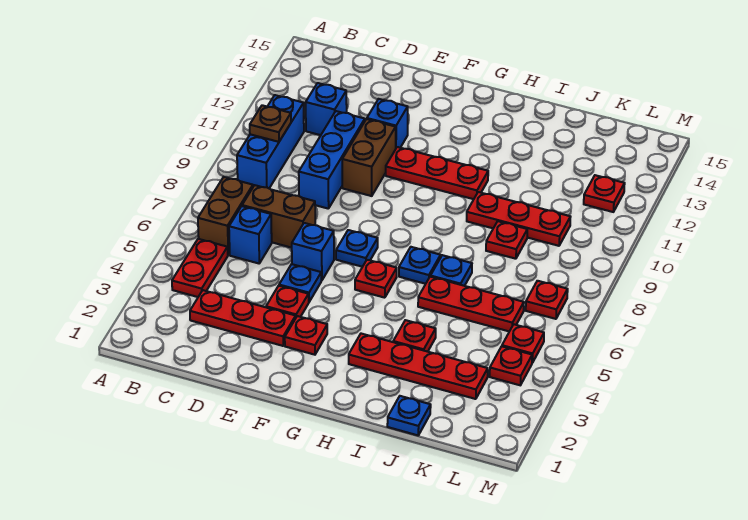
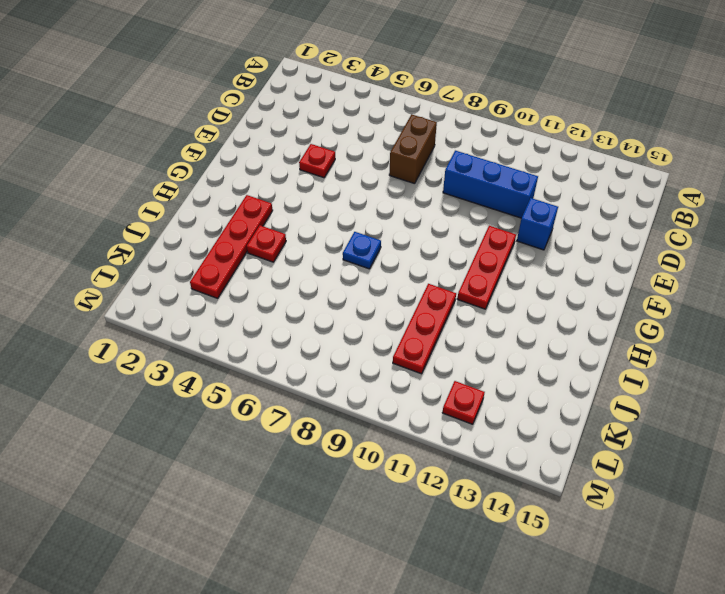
none -> red 1x2 plate [172,239,228,297]
none -> brown 1x2 brick [198,177,253,255]
none -> blue 1x3 brick [237,95,304,188]
none -> red 1x3 plate [190,290,296,346]

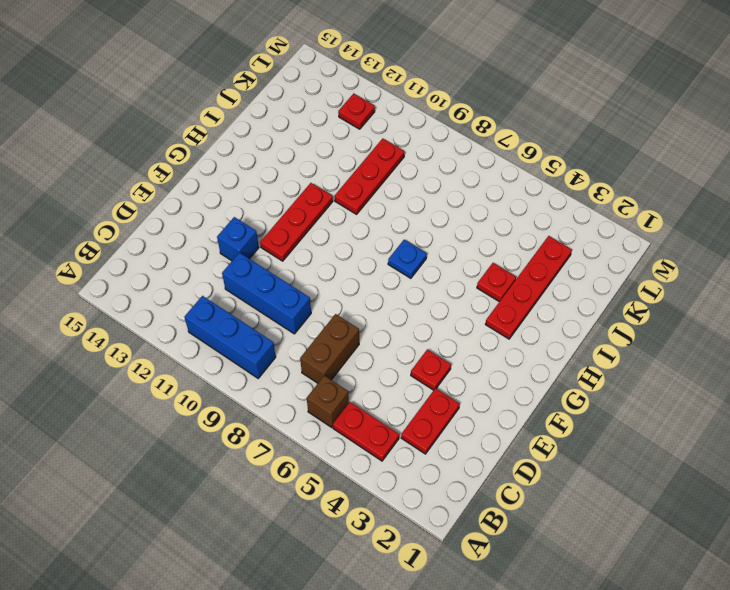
brown 1x1 brick [307,376,349,427] -> brown 1x2 brick [198,177,253,255]
red 1x2 plate [401,388,460,454] -> red 1x3 plate [190,290,296,346]
none -> blue 1x1 brick [229,206,272,263]
none -> blue 1x1 brick [306,83,347,135]
none -> blue 1x1 plate [279,264,321,302]
none -> blue 1x1 brick [292,223,334,281]

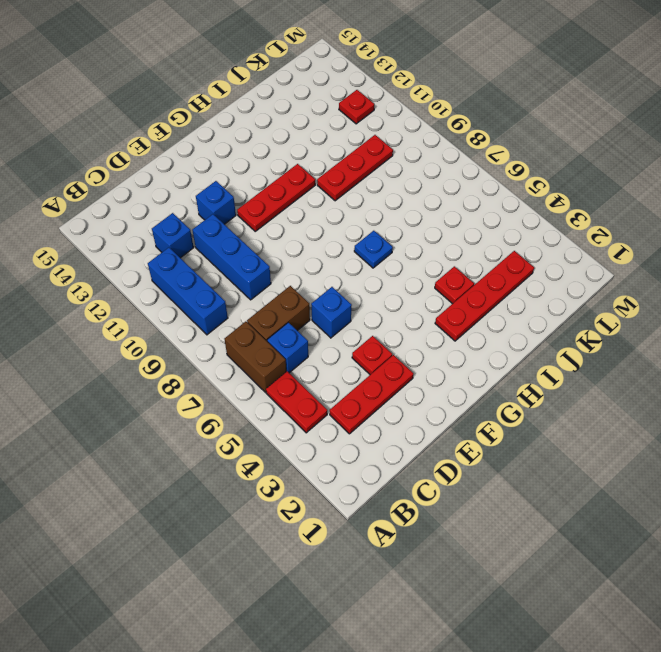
none -> blue 1x1 plate [279,264,321,302]
none -> brown 1x2 brick [342,119,396,196]
none -> red 1x1 plate [285,316,327,355]
none -> blue 1x1 plate [336,230,378,267]

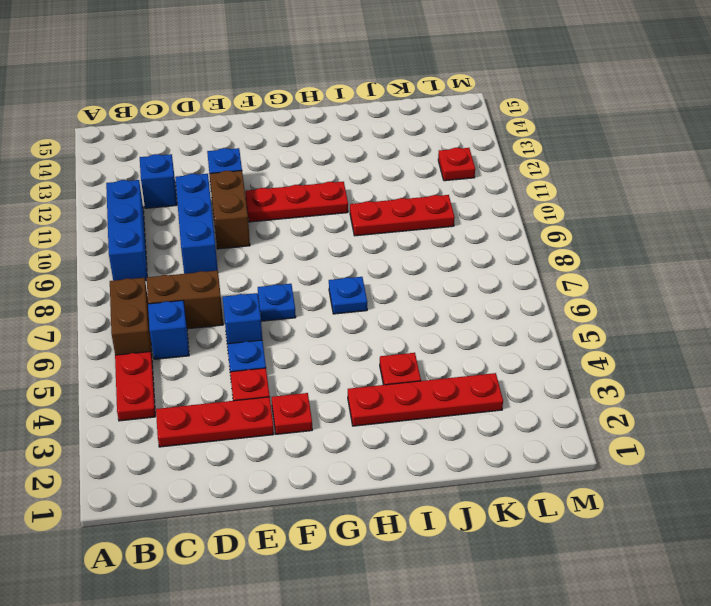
none -> red 1x1 plate [355,260,397,298]
none -> red 1x3 plate [418,277,524,331]
none -> blue 1x1 plate [430,255,472,286]
none -> blue 1x1 plate [387,396,431,435]

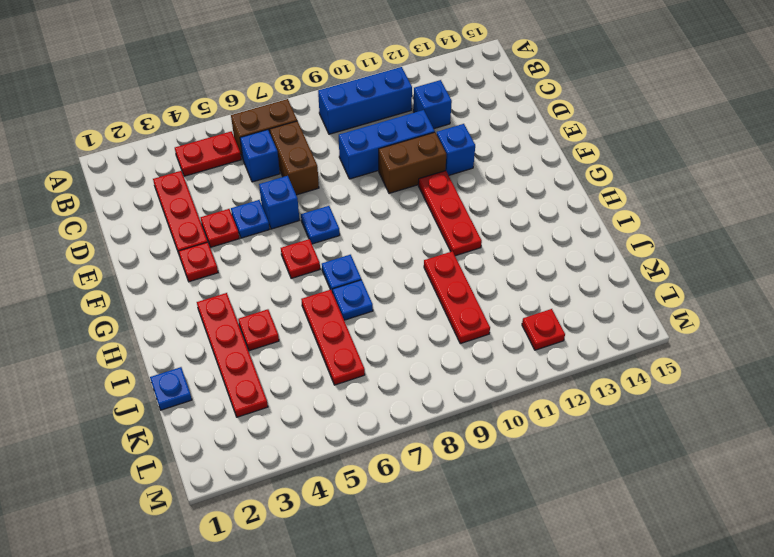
none -> red 1x1 plate [486,221,527,259]
none -> red 1x1 plate [490,346,532,385]
none -> red 1x1 plate [502,324,544,363]
none -> red 1x1 plate [526,281,568,319]

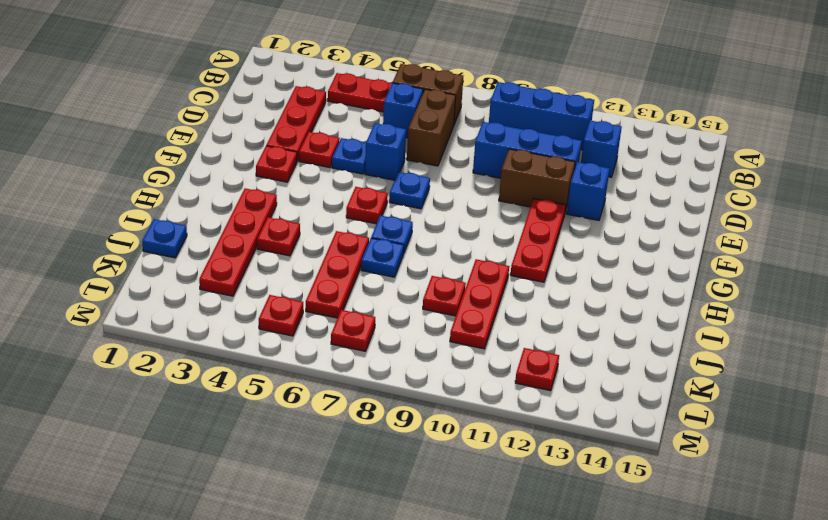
none -> red 1x1 plate [490,346,532,385]
none -> brown 1x1 plate [250,105,291,142]

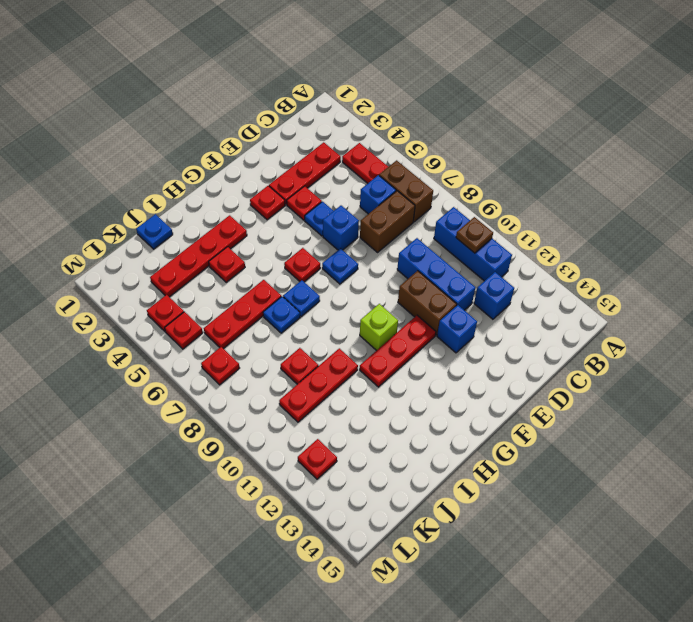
lime 1x1 brick [360,304,398,351] -> none

